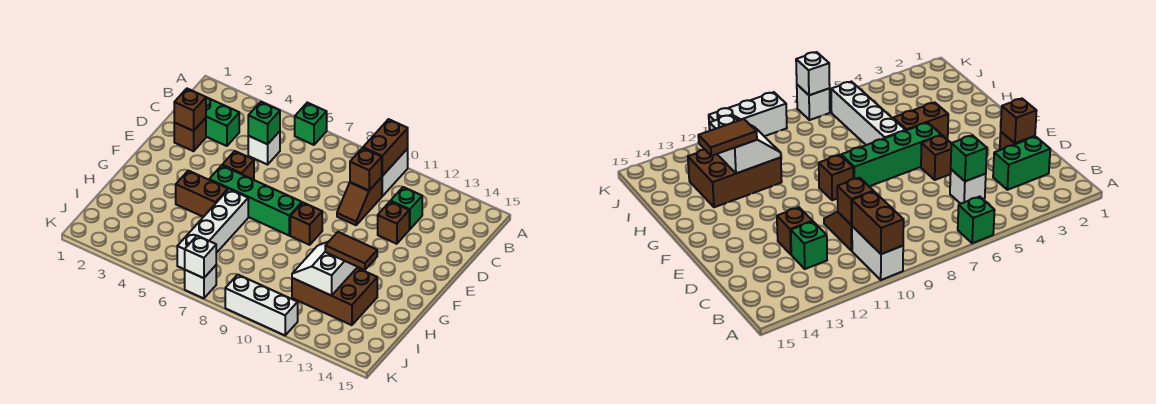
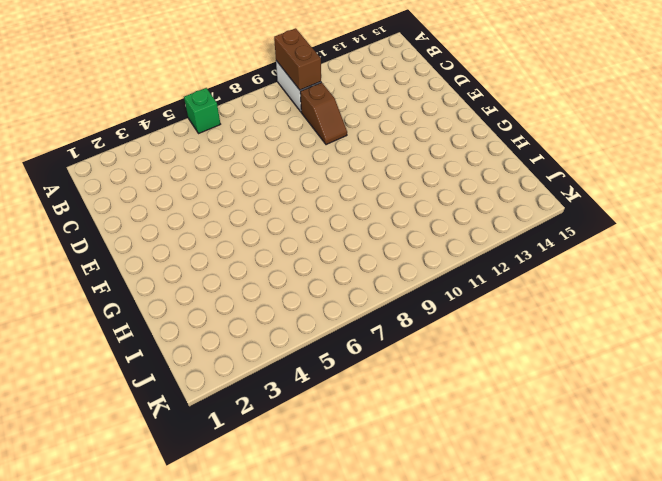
none -> green 1x2 brick [206,97,239,146]
none -> white 1x1 brick [248,131,280,165]
none -> green 1x1 brick [391,187,422,229]

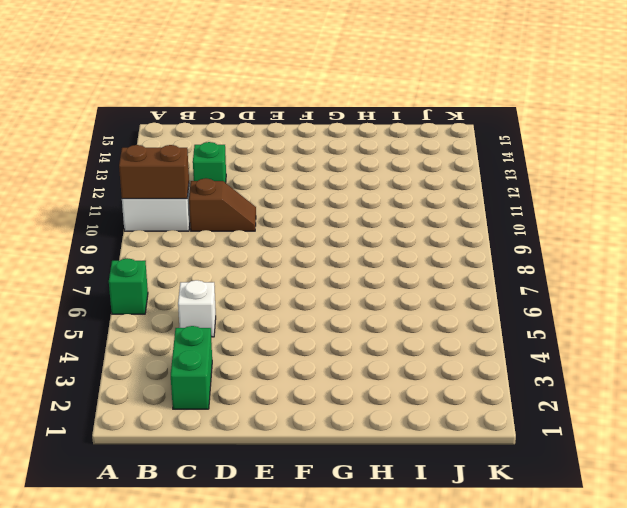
none -> brown 1x1 brick [174,118,206,151]
none -> brown 1x1 brick [378,201,409,244]
none -> brown 1x1 brick [222,151,254,180]

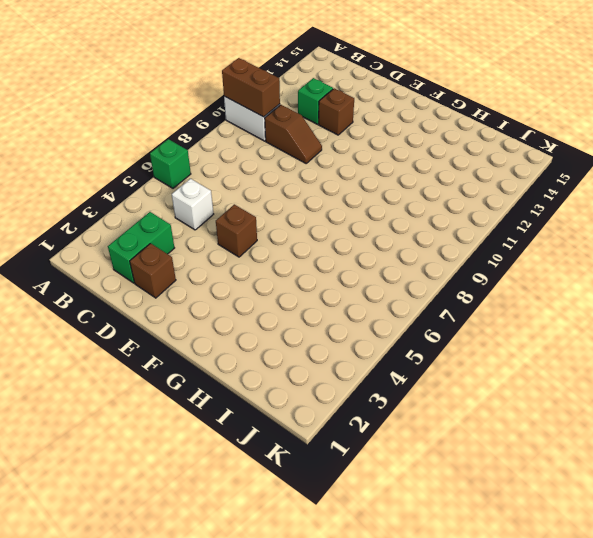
none -> green 1x4 brick [209,165,302,235]
none -> brown 1x1 brick [290,203,322,245]
none -> brown 1x2 brick [176,171,228,217]

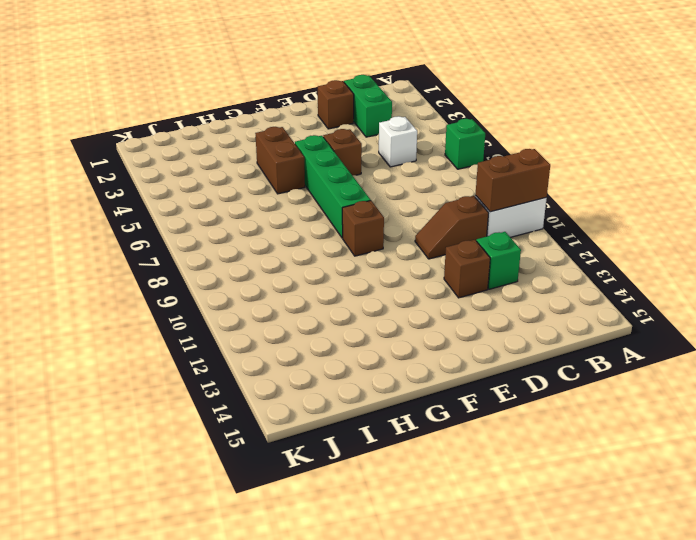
none -> white 1x4 brick [177,189,248,269]
none -> brown 2x3 brick [292,268,377,325]
none -> white 1x1 brick [185,265,216,298]

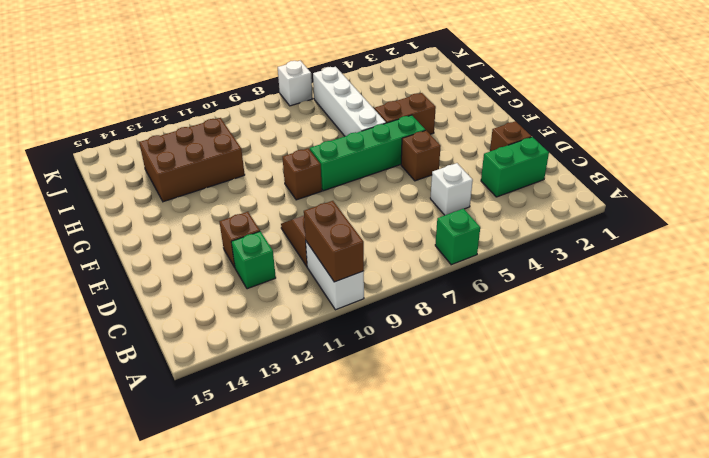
none -> white 1x3 brick [225,275,298,335]
none -> green 1x1 brick [248,102,280,144]
none -> brown 1x1 brick [350,148,382,190]

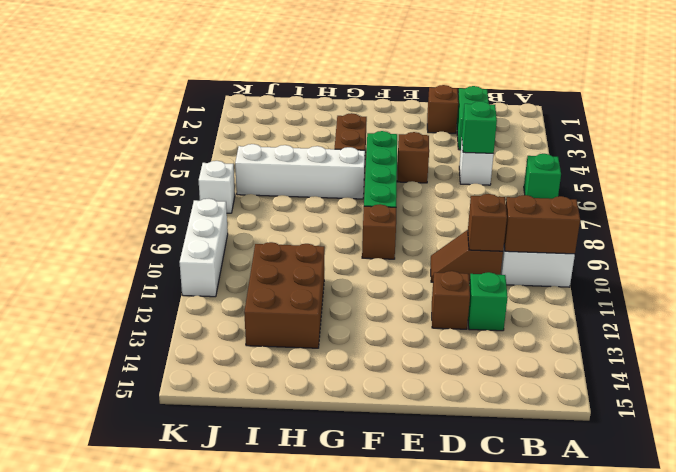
none -> brown 1x1 brick [174,89,206,131]
none -> white 2x2 slope [292,242,357,295]
none -> white 1x1 brick [185,236,216,278]

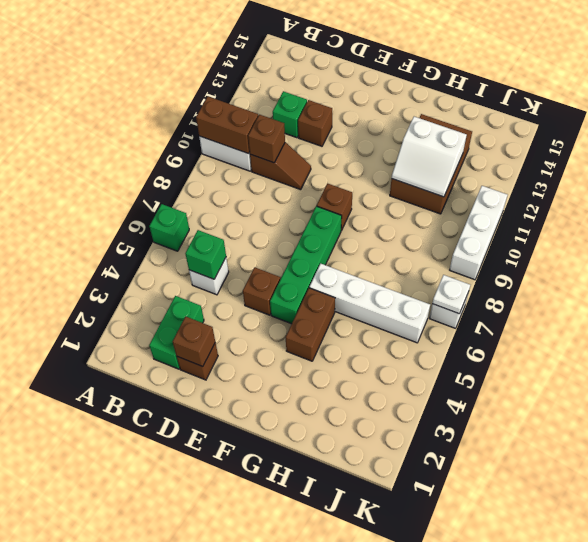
white 1x1 plate [432,275,470,314] -> white 1x1 brick [185,236,216,278]
none -> brown 1x2 tile [325,232,377,270]

